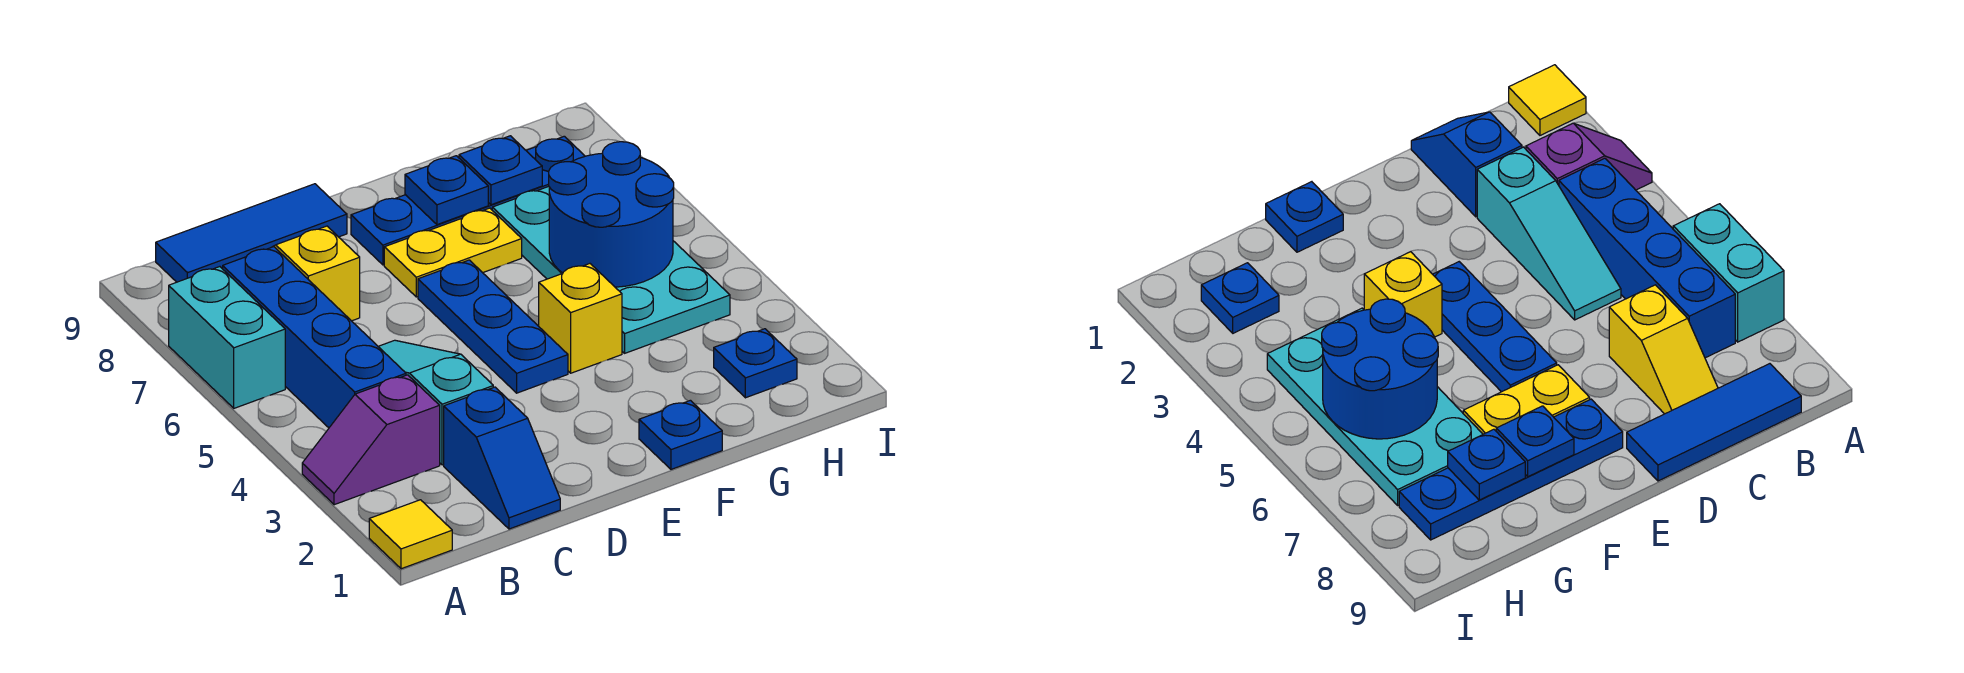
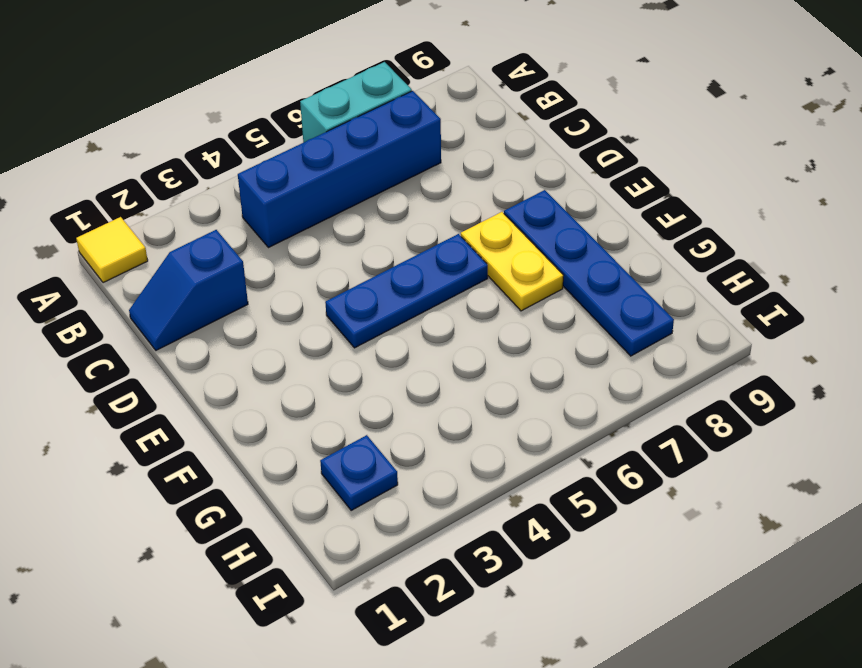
none -> purple 1x2 slope [302,375,440,505]
none -> blue 1x3 tile [156,184,347,282]
none -> cyan 1x3 slope [378,340,493,465]

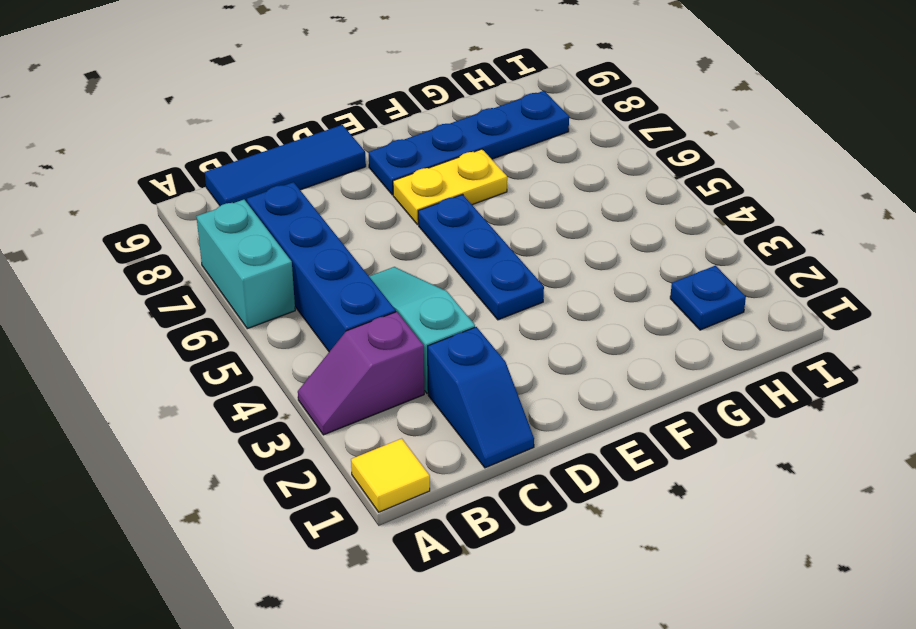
none -> yellow 1x2 slope [273,226,360,321]
none -> blue 1x1 plate [639,400,722,469]
none -> yellow 1x1 brick [539,264,622,373]

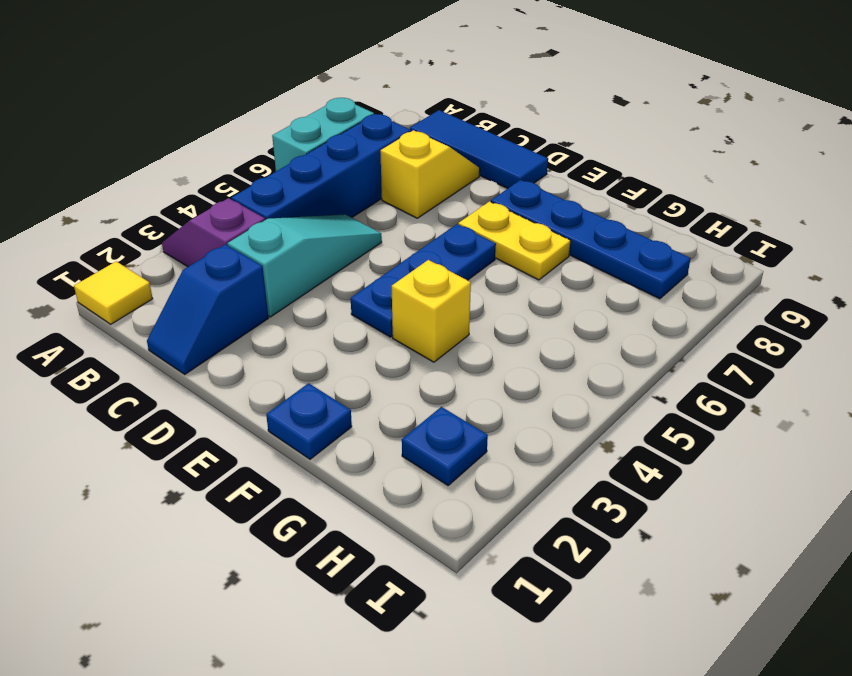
none -> cyan 2x4 plate [492,186,730,353]
none -> blue 1x1 plate [405,156,488,225]
none -> blue 2x2 round brick [549,142,674,287]

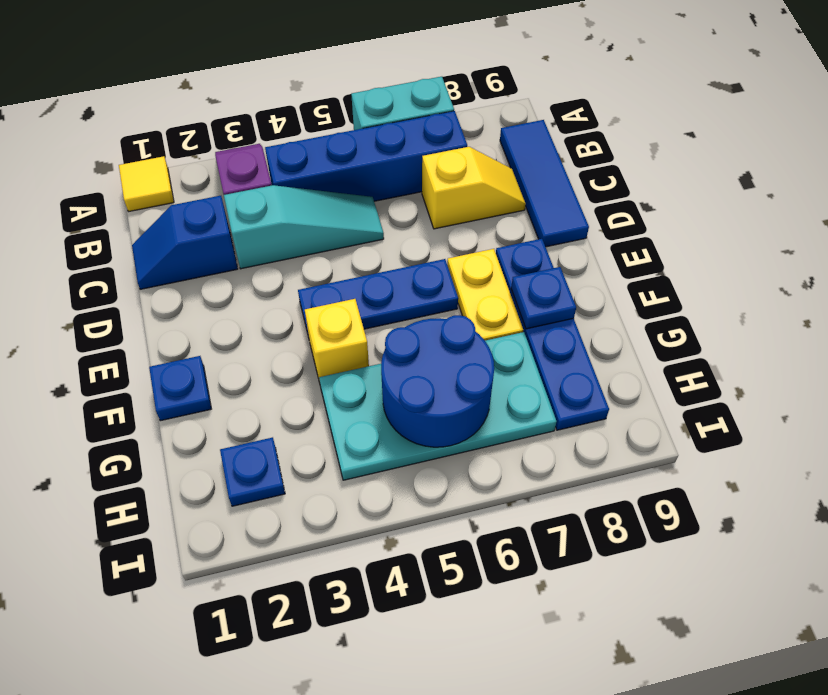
none -> blue 1x1 plate [459,136,542,205]

